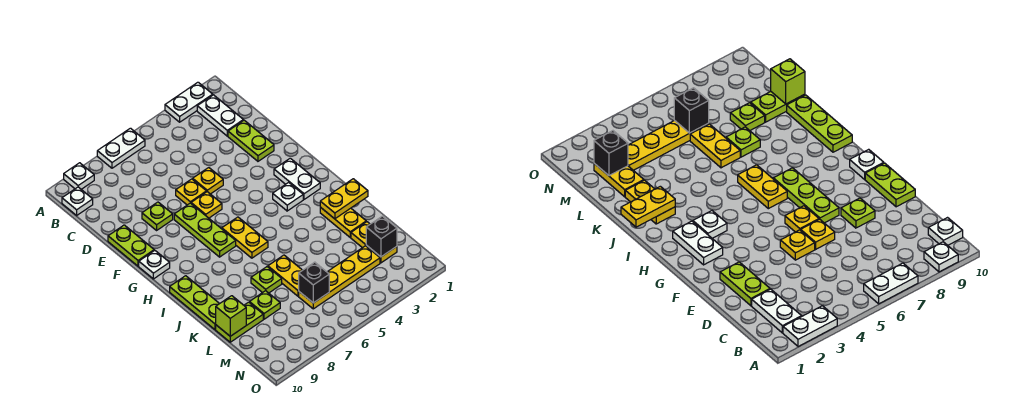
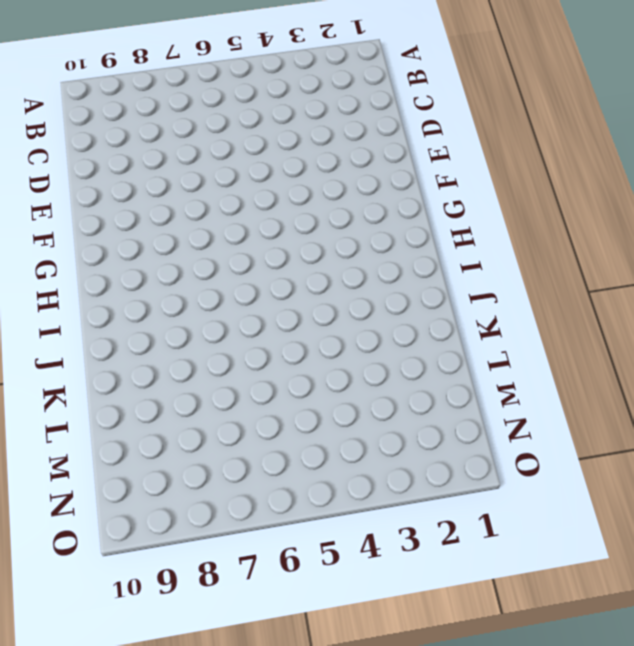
none -> white 1x2 plate [165,82,213,122]
none -> white 1x2 plate [97,128,145,168]
none -> white 1x1 plate [64,163,94,189]

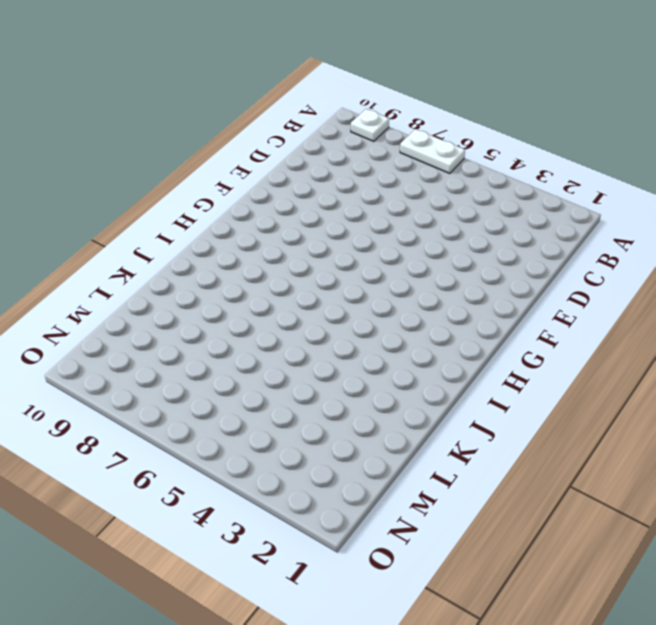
none -> white 1x2 plate [165,82,213,122]
none -> white 1x2 plate [197,95,243,136]
none -> white 1x1 plate [62,187,93,215]

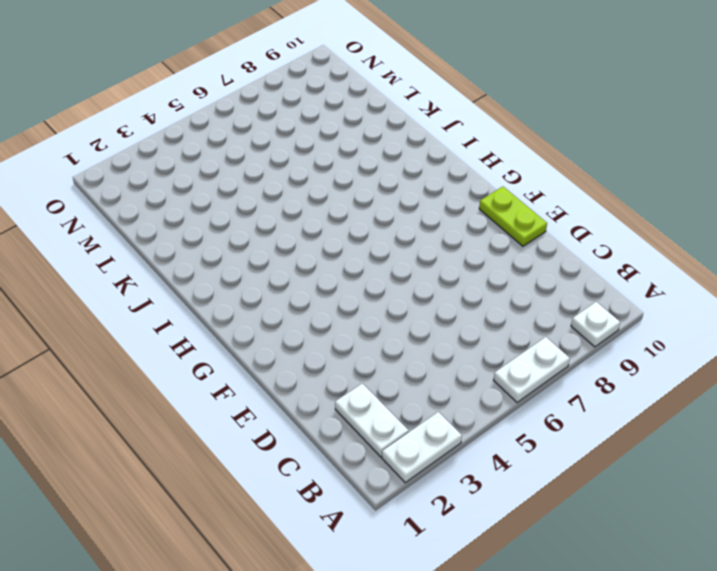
none -> white 1x1 plate [62,187,93,215]
none -> lime 1x2 plate [228,120,274,161]
none -> yellow 1x1 plate [193,168,223,194]

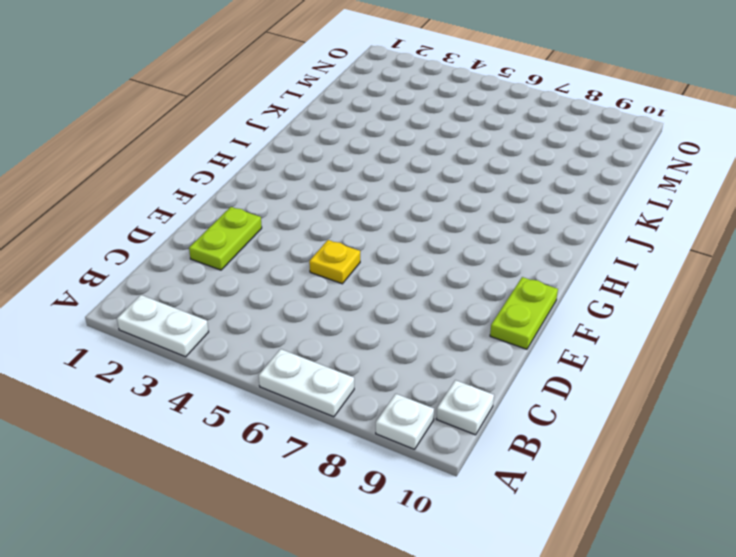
none -> white 1x2 plate [197,95,243,136]
none -> yellow 1x1 plate [176,179,206,205]
none -> lime 1x1 plate [142,202,173,230]

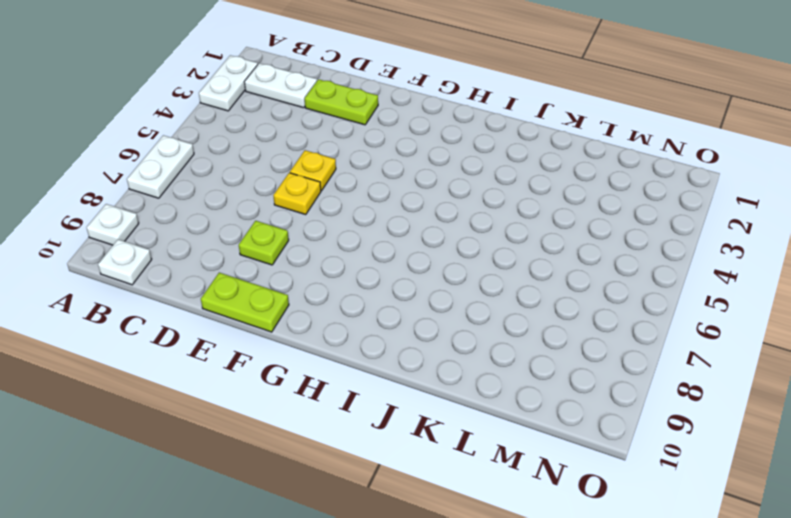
none -> yellow 1x1 plate [191,192,222,218]
none -> lime 1x3 plate [174,203,236,257]
none -> white 1x2 plate [274,158,320,199]

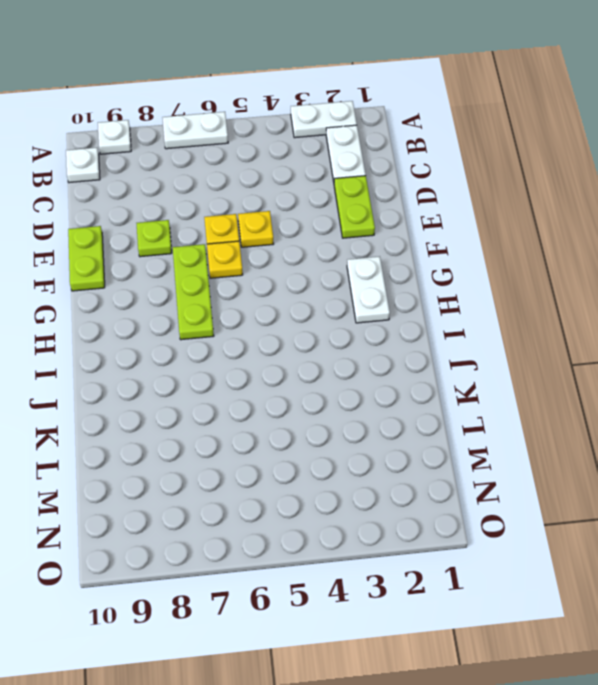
none -> white 1x1 plate [139,250,170,279]
none -> white 1x1 plate [273,182,303,211]
none -> yellow 1x2 plate [222,217,268,258]

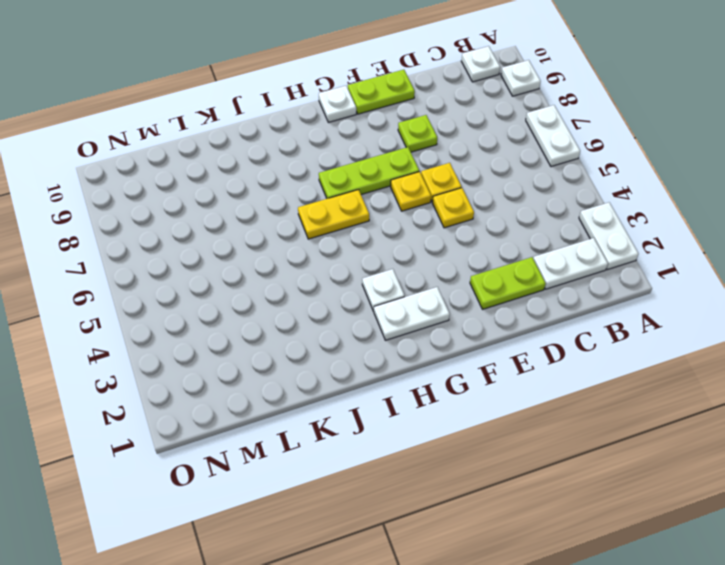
none -> lime 1x3 plate [170,276,219,329]
none -> yellow 1x2 plate [320,207,366,237]
none -> yellow 1x2 plate [268,255,302,296]

